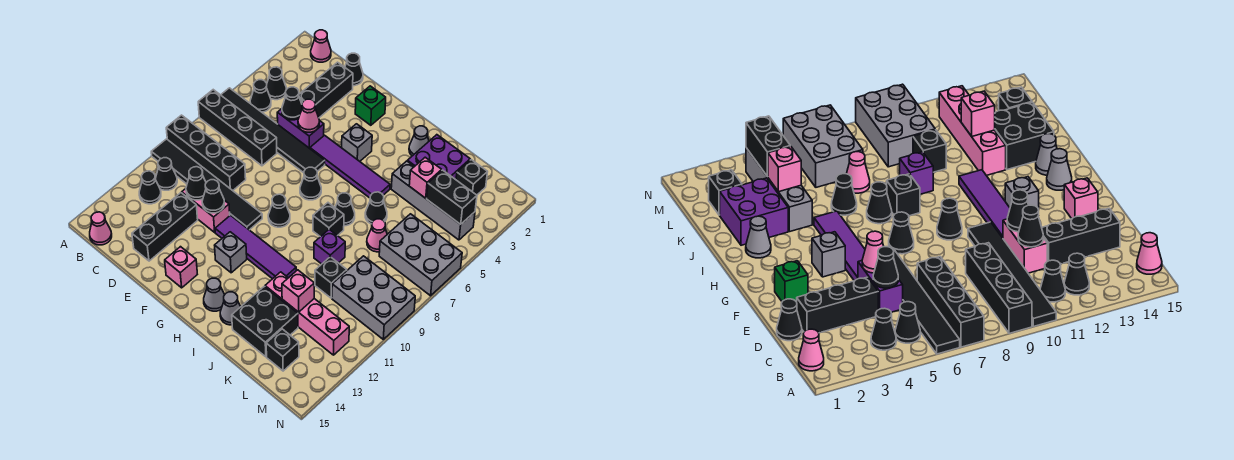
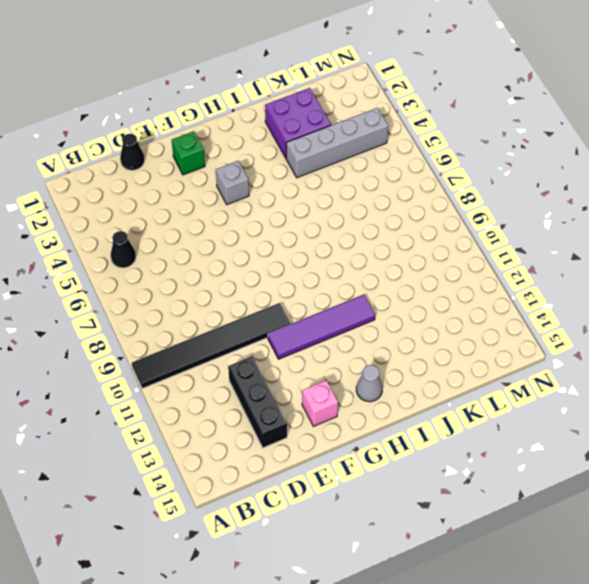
none -> black 1x6 tile [221,88,325,173]
none -> black 1x4 brick [198,90,277,166]
none -> black 1x4 brick [166,115,246,191]
none -> pink 1x1 cone [311,30,331,62]

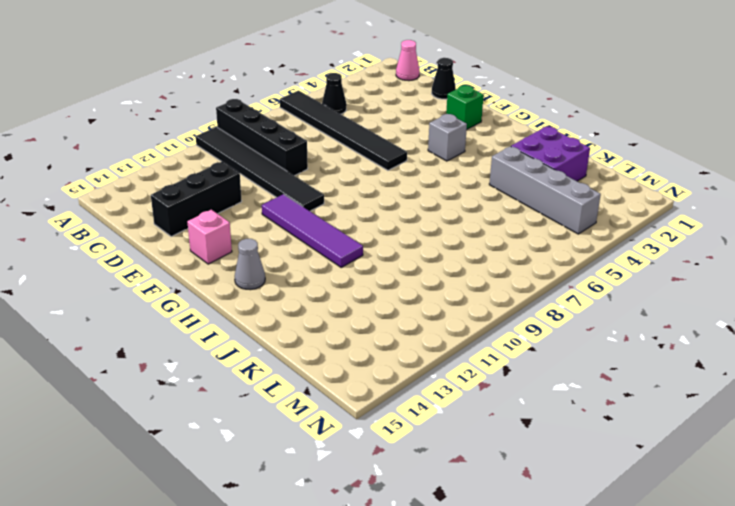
none -> black 1x4 brick [198,90,277,166]
none -> black 1x1 cone [267,67,286,100]
none -> black 1x1 cone [155,158,177,190]
none -> black 1x1 cone [139,171,161,204]

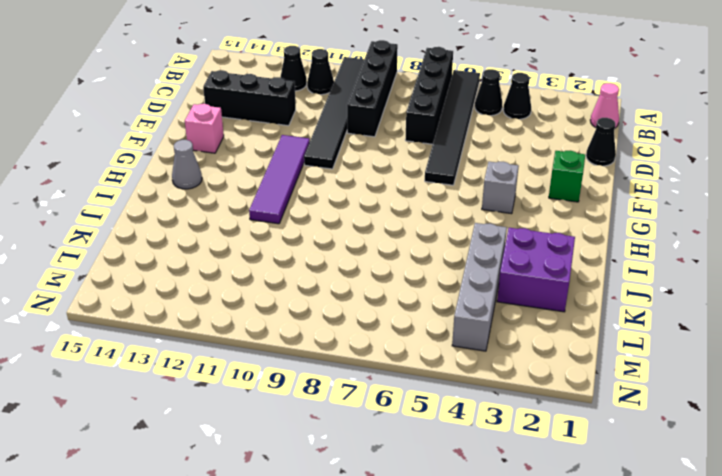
none -> pink 1x1 cone [90,212,112,245]
none -> black 1x3 brick [299,62,353,118]
none -> purple 1x2 brick [277,109,324,148]
none -> pink 1x2 brick [182,189,230,232]

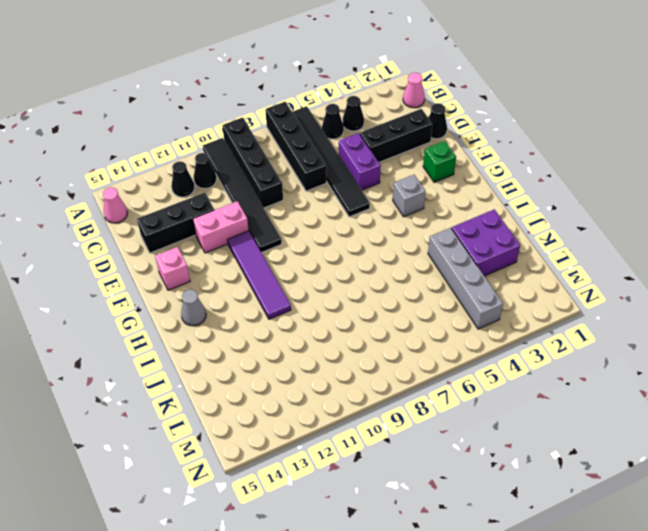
pink 1x2 brick [193,201,249,253] -> pink 1x2 brick turned to [182,189,230,232]
none -> purple 1x4 tile [310,135,390,198]
none -> black 1x1 cone [300,167,321,200]
none -> black 1x1 cone [268,194,290,227]
none -> grey 1x1 brick [215,232,247,273]

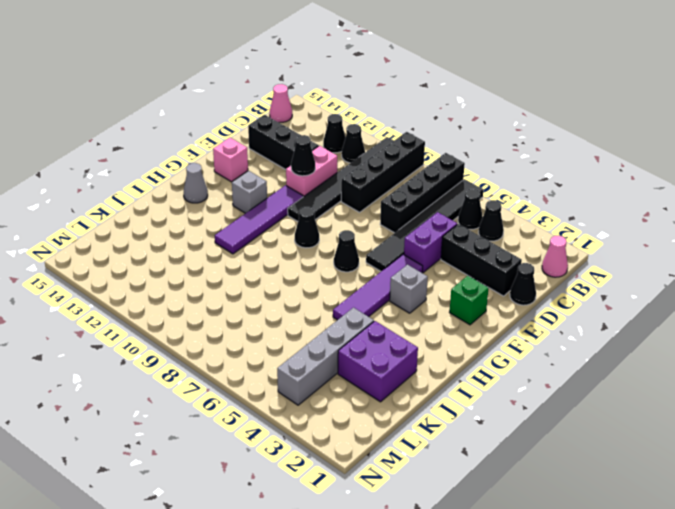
none -> grey 1x1 cone [409,126,429,156]
none -> black 1x1 cone [335,193,355,226]
none -> black 1x1 brick [313,203,344,237]
none -> grey 1x1 cone [220,292,241,325]

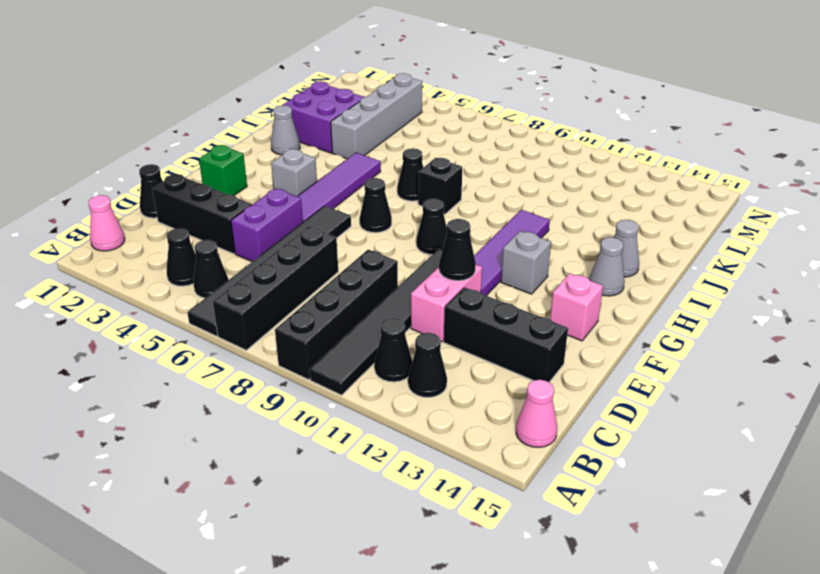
none -> black 1x1 cone [365,192,387,224]
none -> purple 1x1 brick [314,229,345,264]
none -> pink 1x4 brick [265,272,349,355]
none -> black 2x2 brick [232,286,298,357]

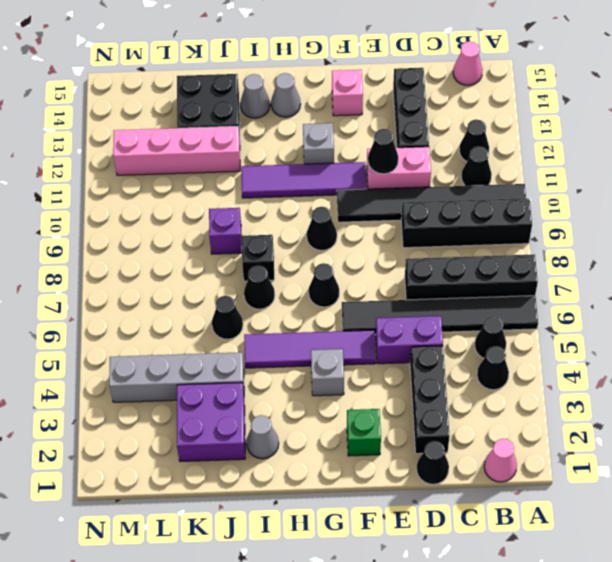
none -> pink 1x1 cone [367,219,387,252]
none -> black 1x1 brick [315,257,347,298]
none -> black 1x1 brick [456,160,487,195]
none -> grey 2x3 brick [379,214,462,296]

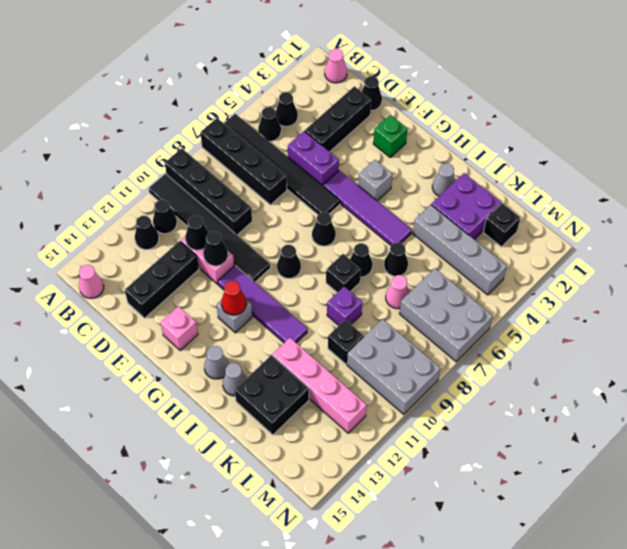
red 1x1 cone [221,281,246,315] -> none
none -> black 1x1 brick [266,329,299,371]
none -> black 1x1 cone [282,87,302,120]
none -> pink 1x1 cone [298,99,319,132]
none -> pink 1x1 brick [409,157,442,198]

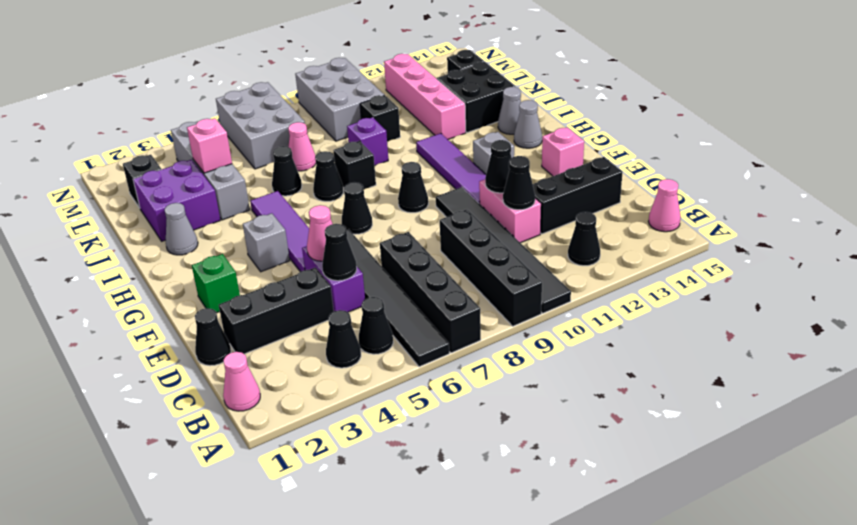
none -> black 1x1 cone [155,158,177,190]
none -> pink 1x1 brick [282,270,314,312]
none -> black 1x2 brick [427,170,477,224]

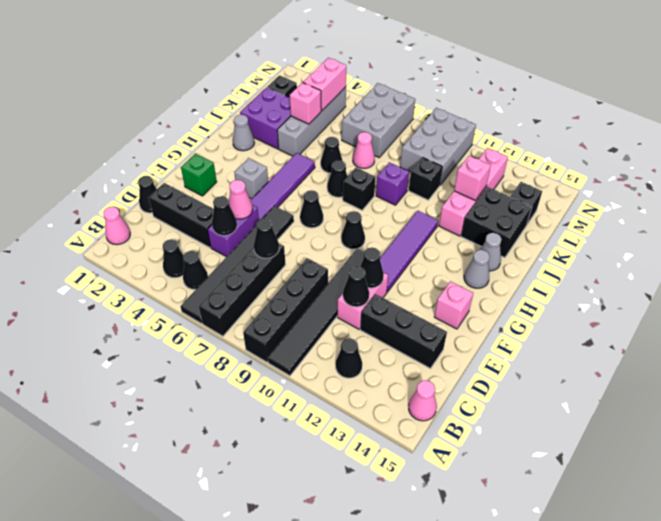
black 1x1 cone [254,218,279,258] -> black 1x1 cone moved to [155,158,177,190]
pink 1x2 brick [303,58,346,111] -> black 1x2 brick [427,170,477,224]
none -> grey 1x1 brick [215,232,247,273]

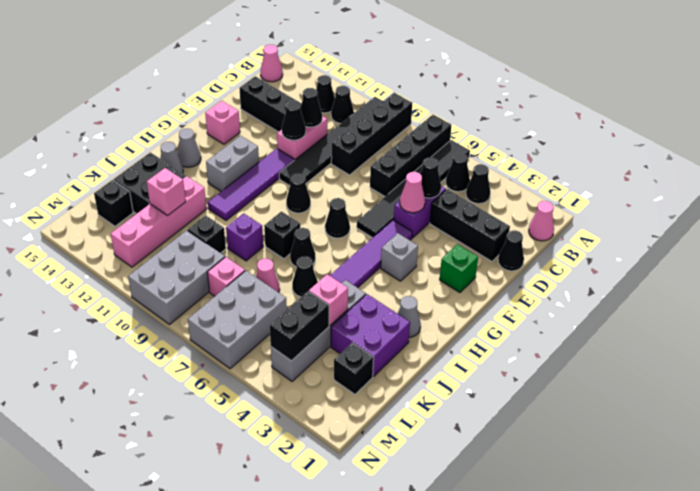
grey 1x2 brick [206,136,259,191] -> grey 1x1 brick [215,232,247,273]
pink 1x1 brick [207,257,245,296] -> none

